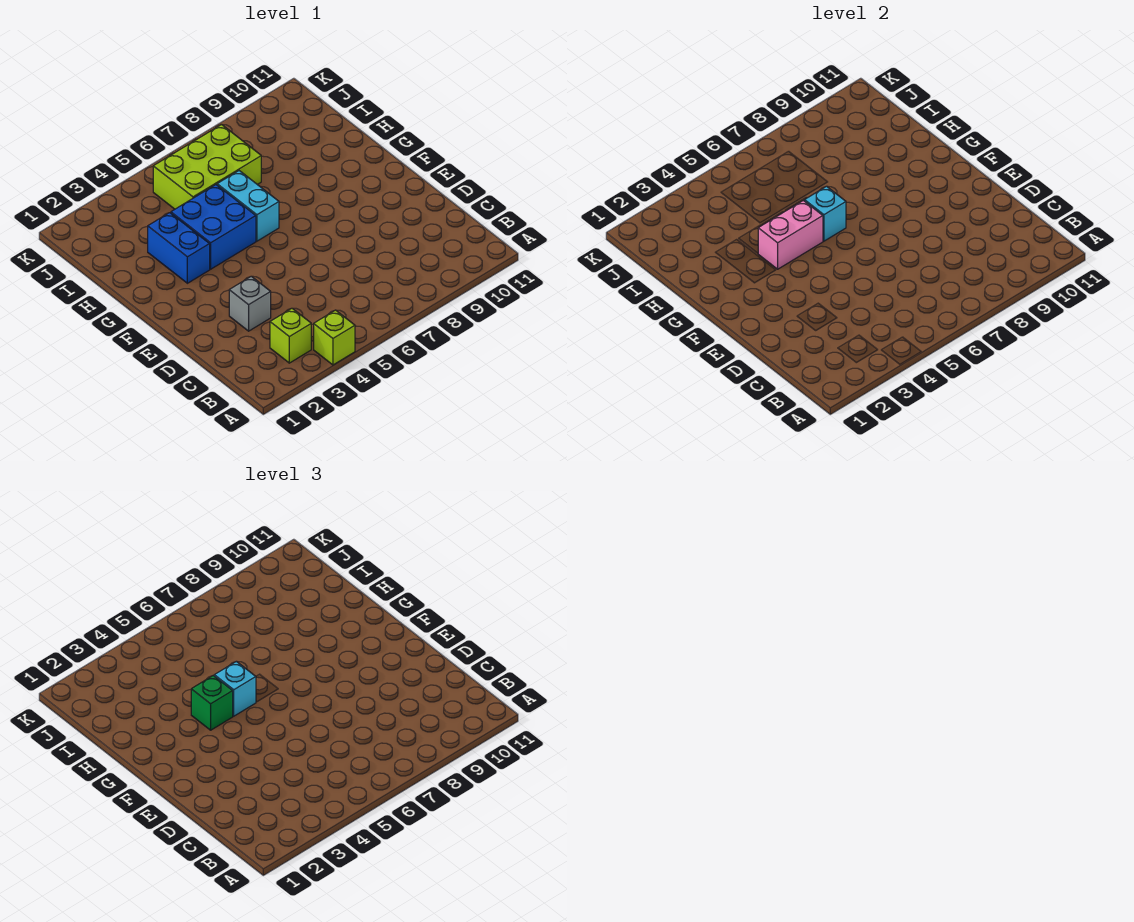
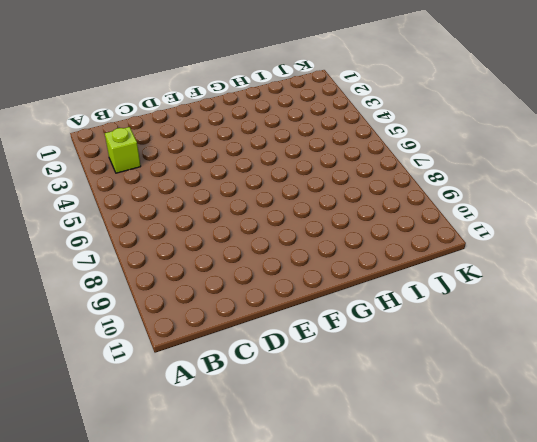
none -> lime 1x1 brick [314,310,355,365]
none -> grey 1x1 brick [229,276,271,331]

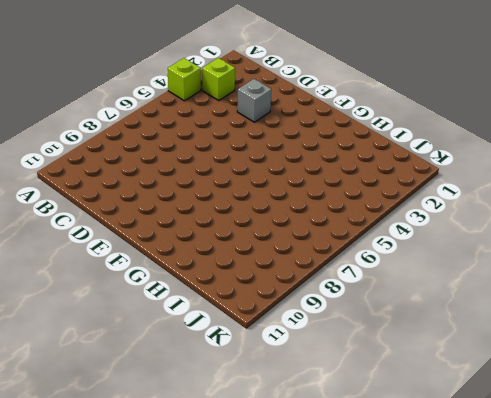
none -> blue 1x2 brick [148,213,210,283]
none -> blue 2x2 brick [171,185,256,269]

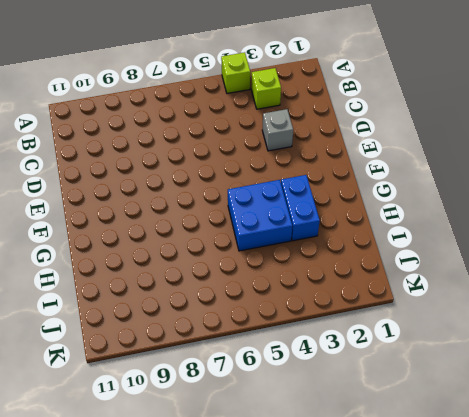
none -> cyan 1x2 brick [217,171,279,241]
none -> lime 2x3 brick [153,125,261,209]

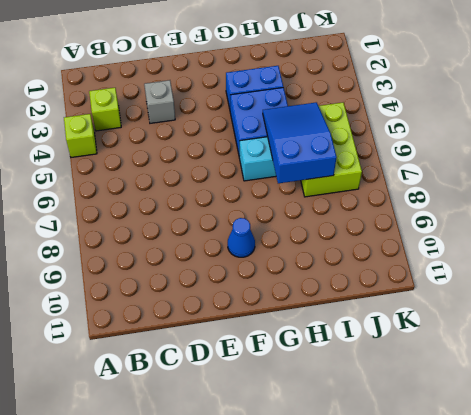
blue 1x1 cone [228,218,255,257] -> none
blue 2x3 slope [263,102,337,183] -> none
none -> pink 1x2 brick [758,200,823,269]
none -> cyan 1x1 brick [805,186,846,241]

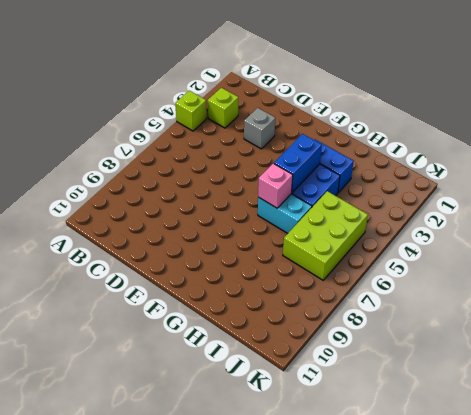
blue 1x2 brick [274,134,322,193] -> pink 1x2 brick [758,200,823,269]
pink 1x1 brick [258,163,293,208] -> cyan 1x1 brick [805,186,846,241]
none -> green 1x1 brick [191,676,233,730]
none -> cyan 1x1 brick [214,661,256,716]

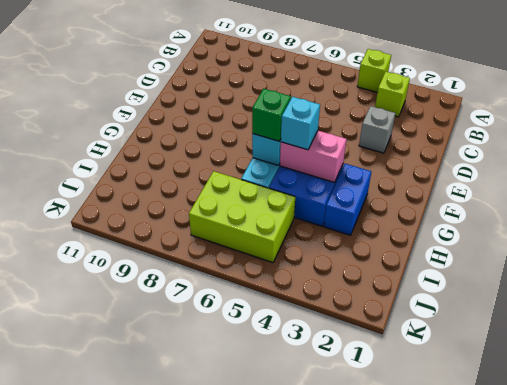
green 1x1 brick [252,89,291,141] -> green 1x1 brick moved to [191,676,233,730]

